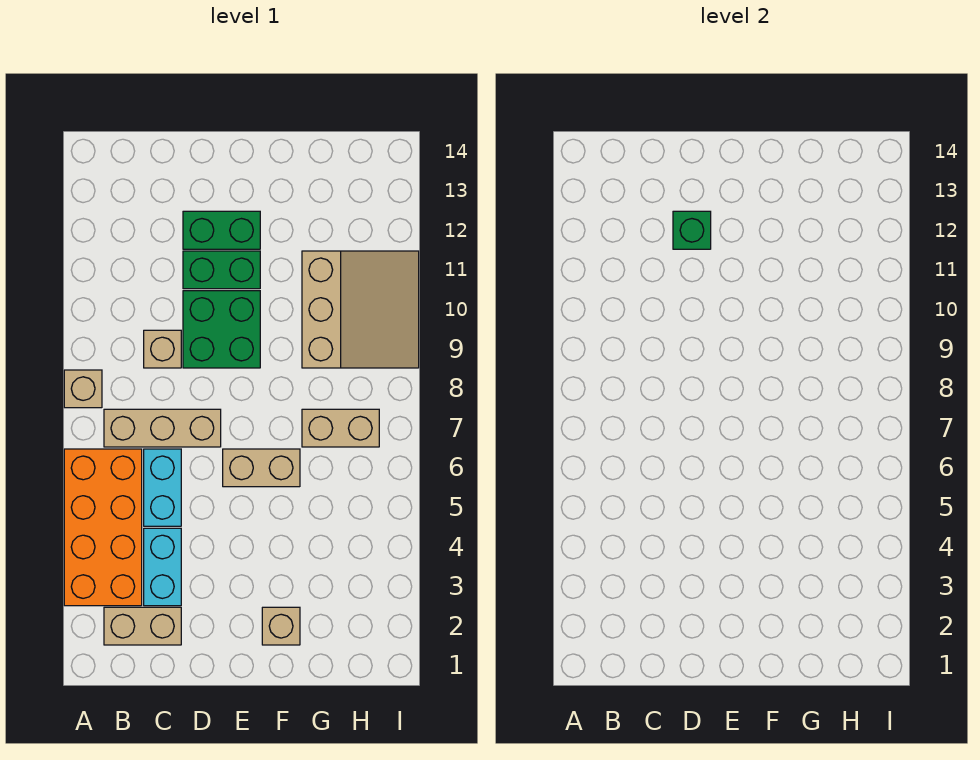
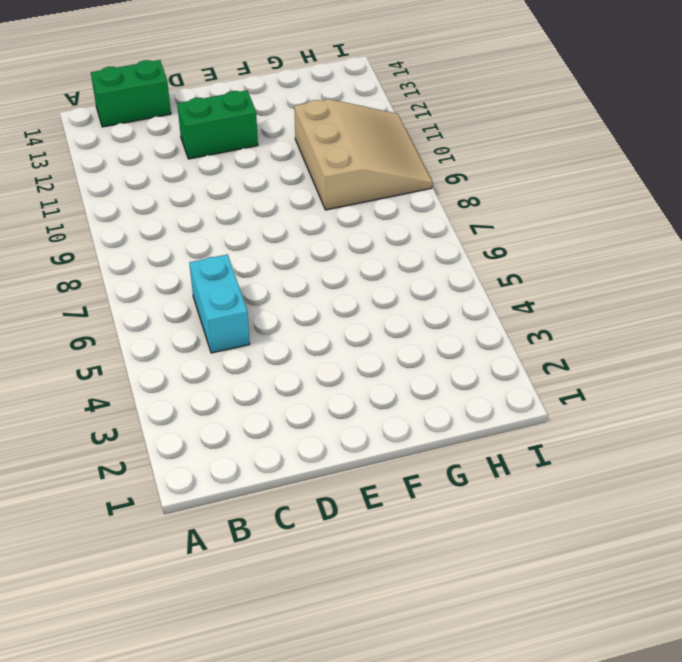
green 1x2 brick [91,60,171,127] -> green 1x2 brick moved to [183,251,260,289]
none -> orange 2x4 brick [64,449,142,606]
none -> tan 1x1 brick [64,370,102,408]
none -> tan 1x2 brick [104,607,181,645]

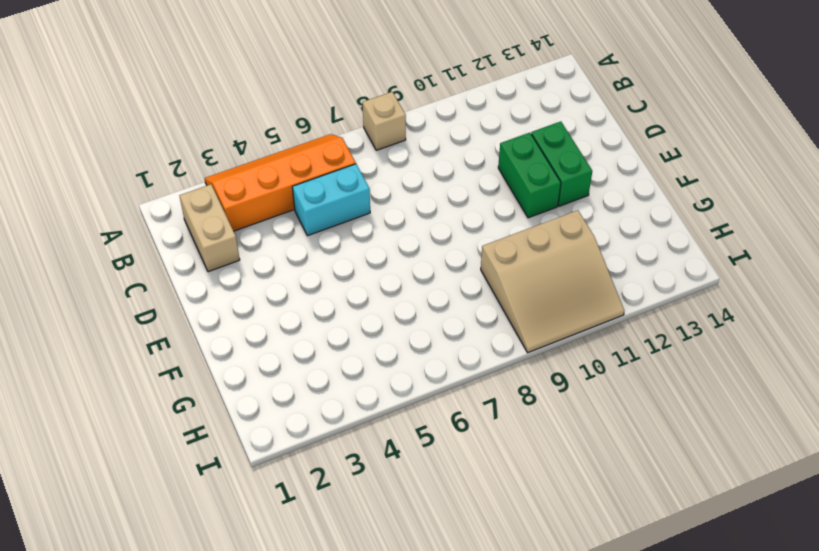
orange 2x4 slope [205,134,356,231] -> orange 2x4 brick [64,449,142,606]
none -> tan 1x3 brick [104,409,221,447]
none -> cyan 1x2 brick [144,528,181,606]
none -> tan 1x1 brick [144,330,181,368]

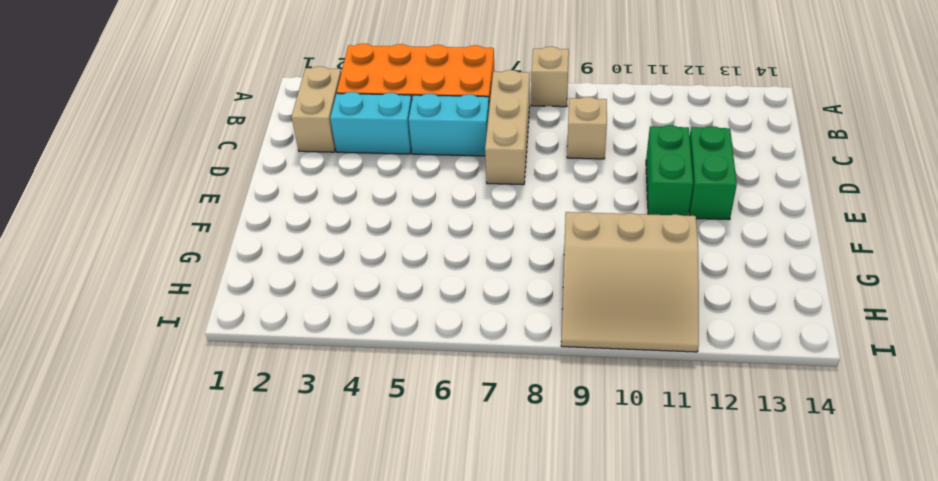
none -> green 2x2 brick [183,291,260,368]
none -> tan 1x2 brick [223,449,300,487]
none -> tan 1x1 brick [262,607,300,645]

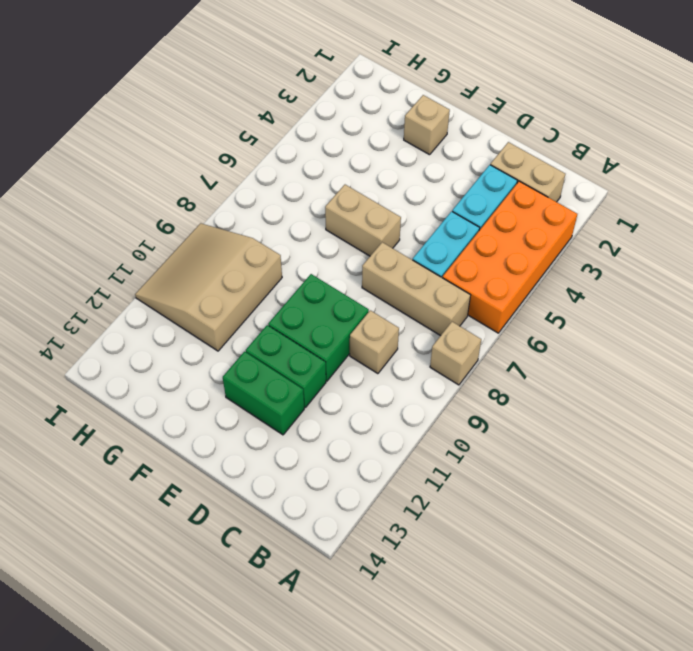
none -> tan 1x2 brick [302,409,379,447]
none -> green 1x1 brick [673,211,711,249]

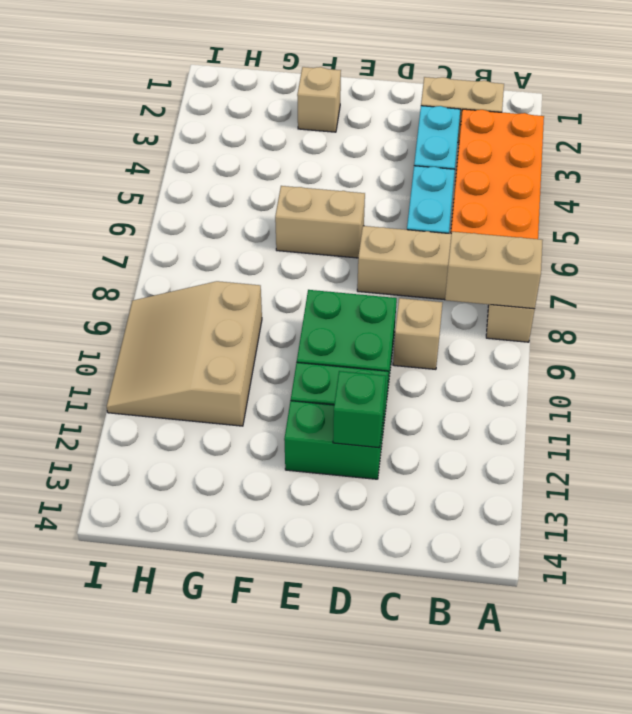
tan 1x2 brick [445,232,543,309] -> tan 1x2 brick moved to [302,409,379,447]

